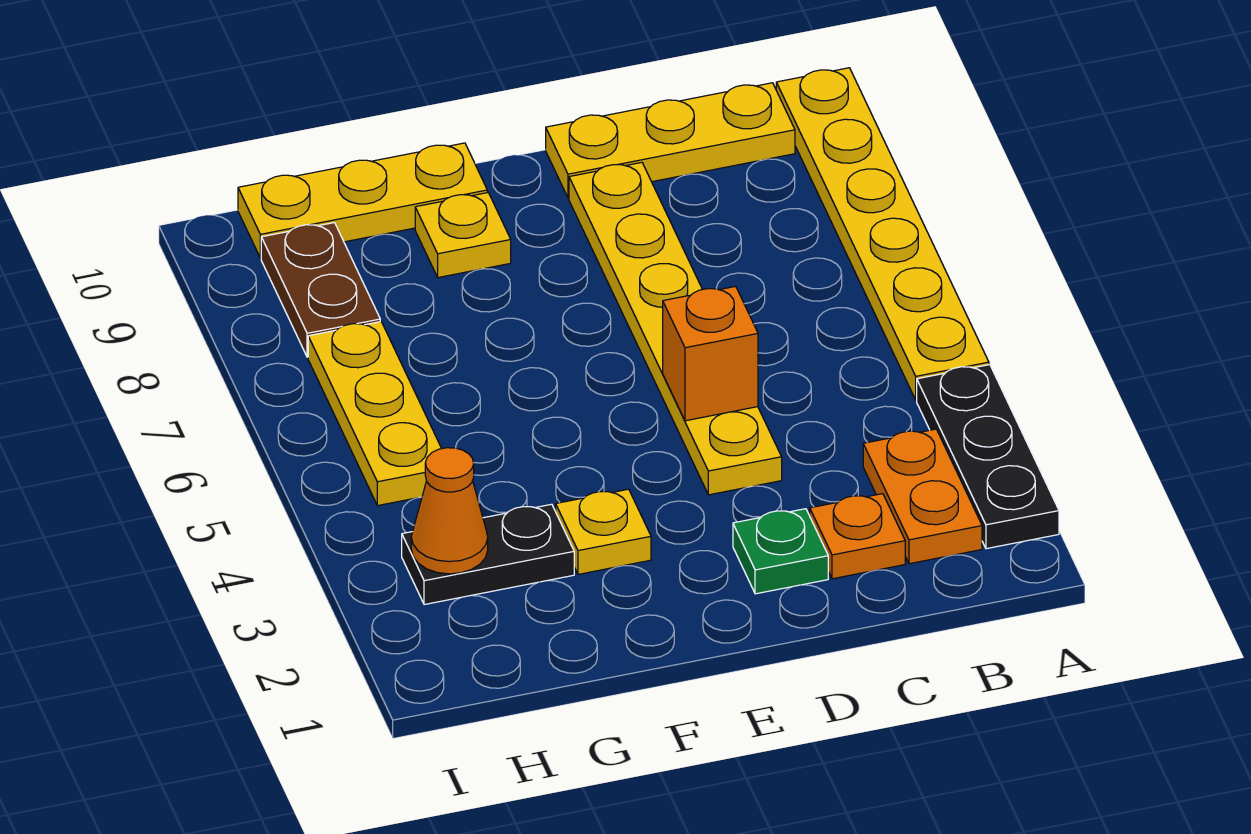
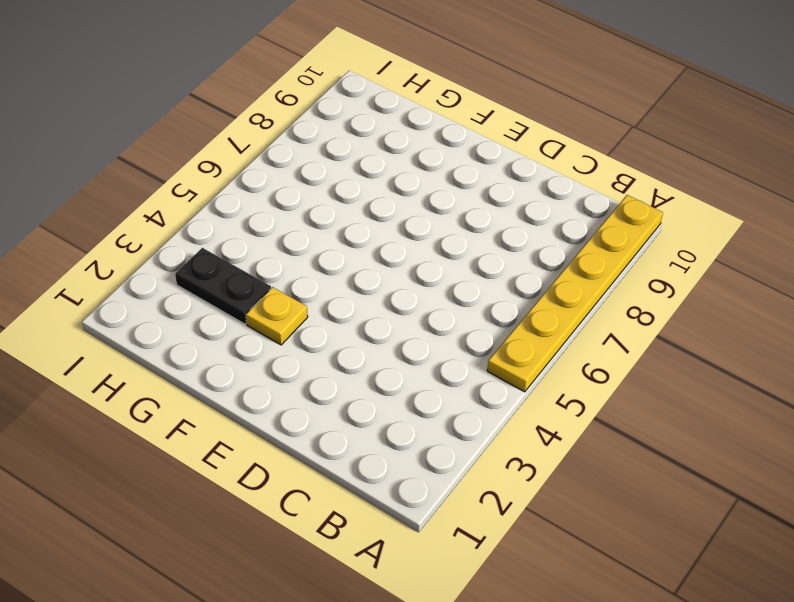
none -> black 1x3 plate [917,365,1059,549]
none -> orange 1x2 plate [863,429,982,564]
none -> yellow 1x3 plate [546,83,795,198]

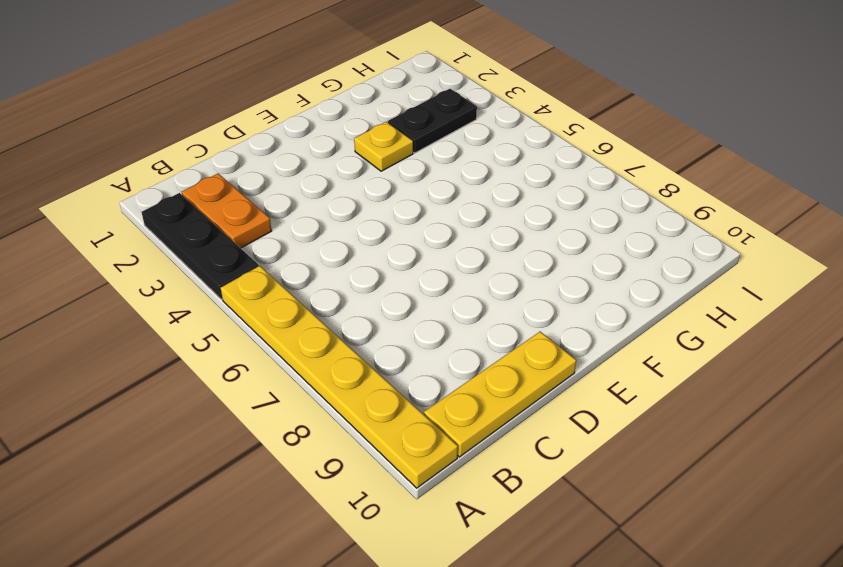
none -> orange 1x1 plate [810,494,905,579]
none -> green 1x1 plate [733,509,828,594]
none -> yellow 1x6 plate [569,162,782,495]

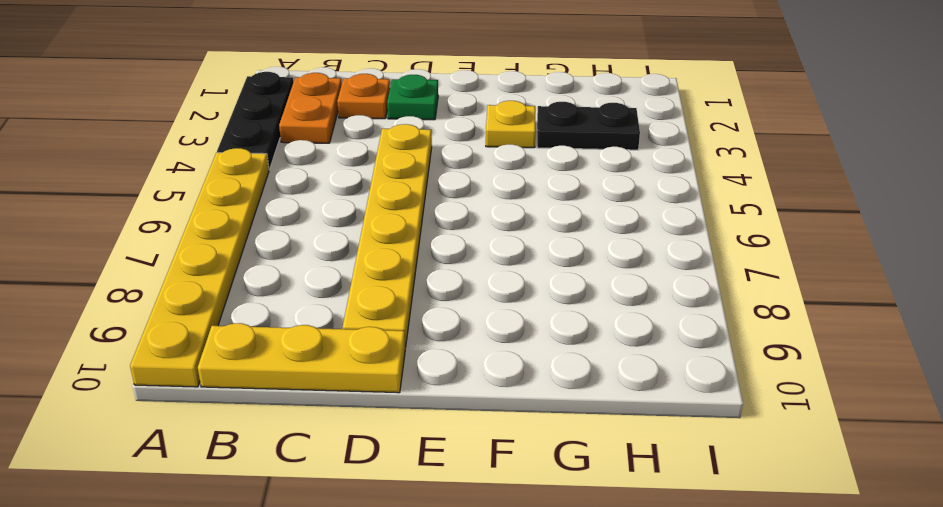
none -> yellow 1x1 plate [415,193,511,278]
none -> yellow 1x3 plate [238,143,487,258]
none -> yellow 1x3 plate [308,322,442,506]

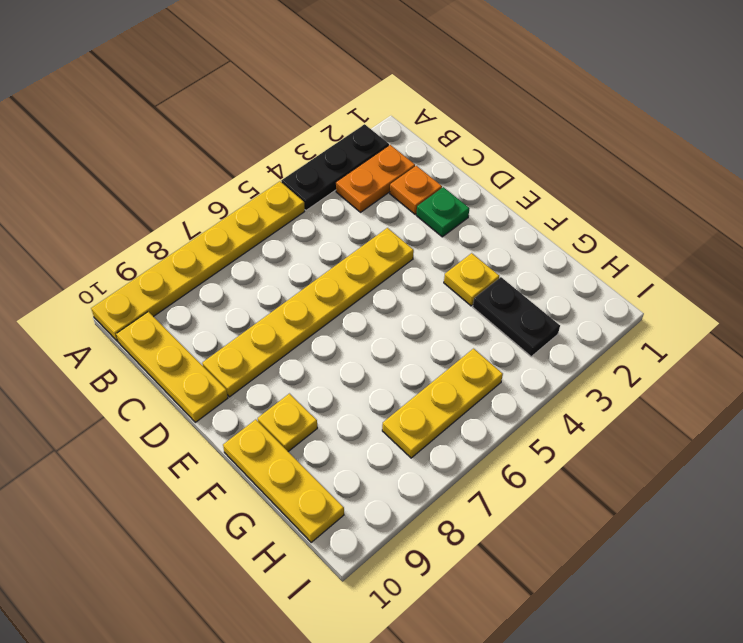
none -> brown 1x2 plate [261,223,380,357]
none -> orange 1x1 brick [663,286,758,421]
none -> orange 1x1 cone [411,448,488,574]

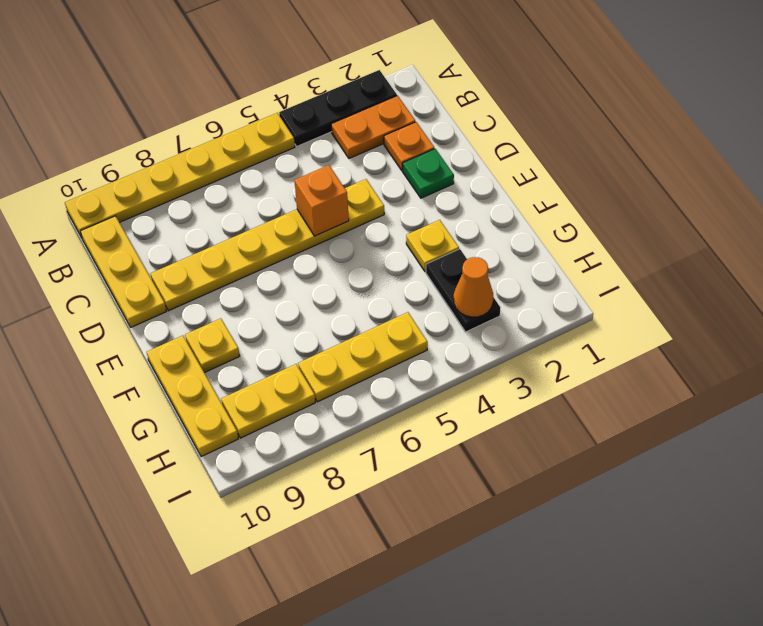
yellow 1x2 plate [221,364,315,438] -> brown 1x2 plate [261,223,380,357]

